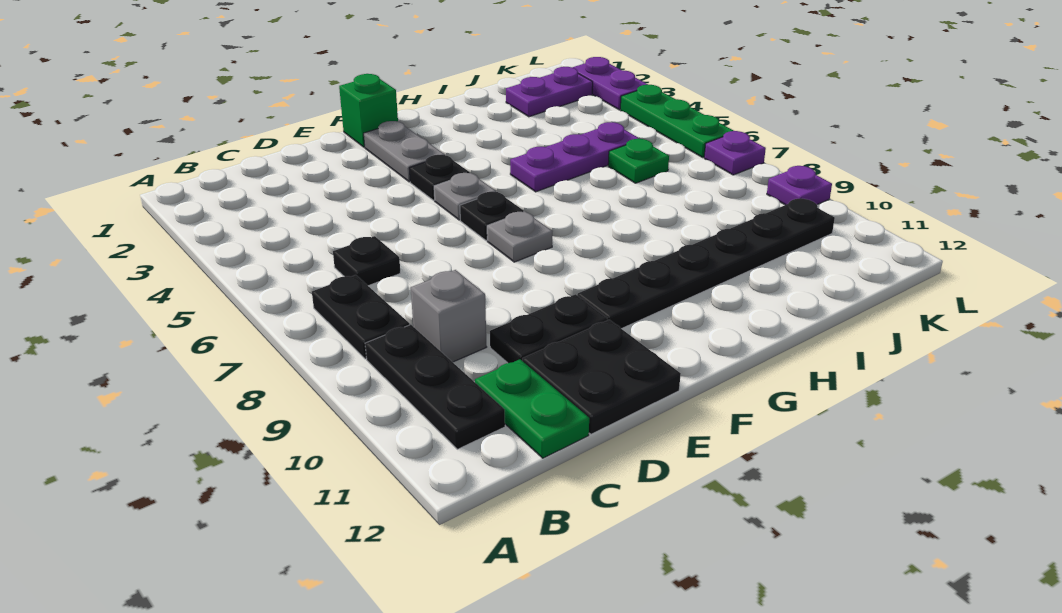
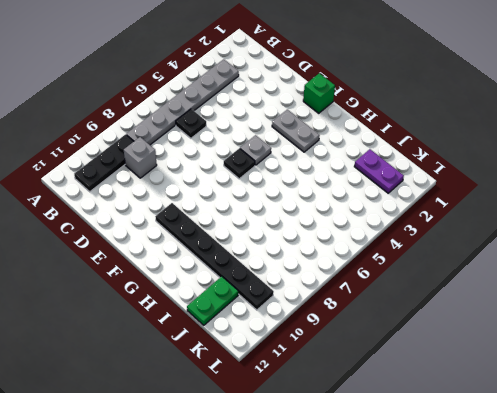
grey 1x6 plate [126,59,239,145] -> black 1x2 plate [312,275,410,359]
grey 1x2 plate [272,110,320,152] -> grey 1x2 plate turned to [364,121,444,182]
green 1x2 plate [187,277,238,325] -> green 1x2 plate moved to [475,359,589,458]
none -> black 1x2 plate [490,294,607,363]
none -> black 2x2 plate [522,320,681,434]
none -> black 1x1 plate [409,155,470,200]

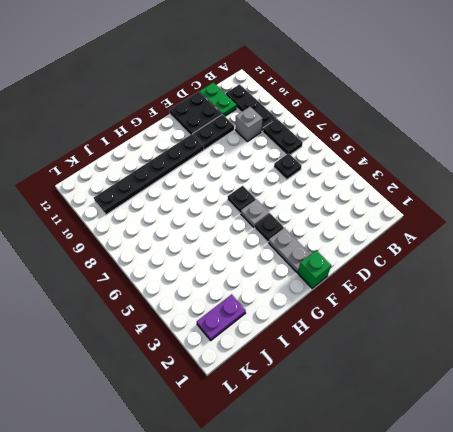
none -> grey 1x1 plate [487,211,553,262]
none -> purple 1x3 plate [510,122,640,192]
none -> green 1x1 plate [608,139,669,183]

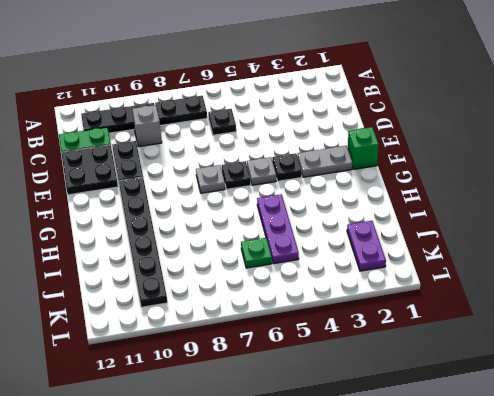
none -> purple 1x2 plate [572,57,648,110]
none -> green 1x3 plate [621,85,734,157]
none -> purple 1x1 plate [704,131,766,175]

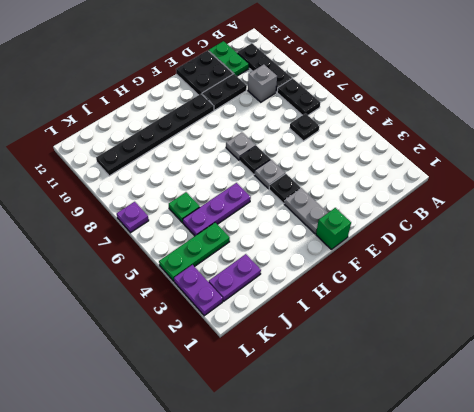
green 1x3 plate [159,223,230,281] -> green 1x3 plate turned to [621,85,734,157]
none -> purple 1x1 plate [767,166,832,205]

